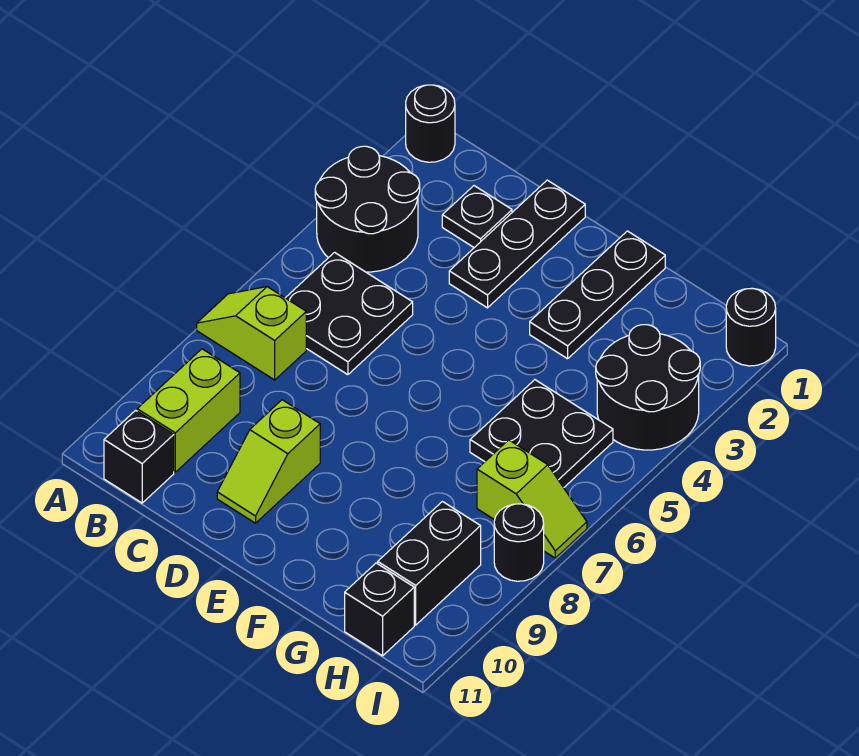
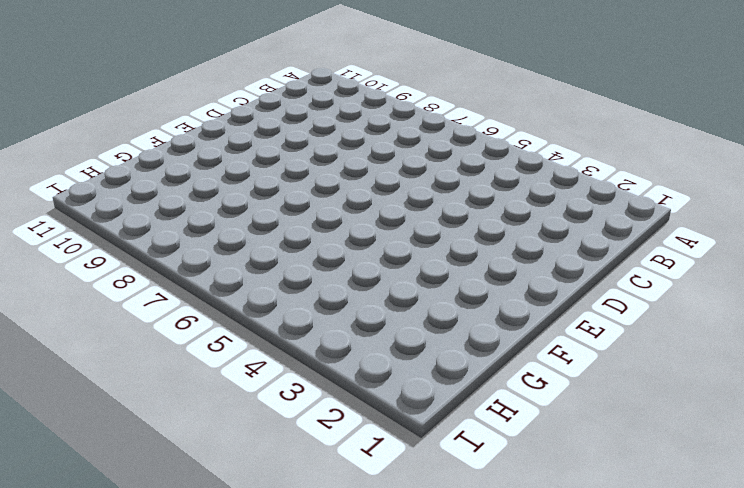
none -> black 1x1 round brick [406,85,455,162]
none -> black 2x2 round brick [315,146,420,272]
none -> lime 1x2 slope [197,287,306,380]

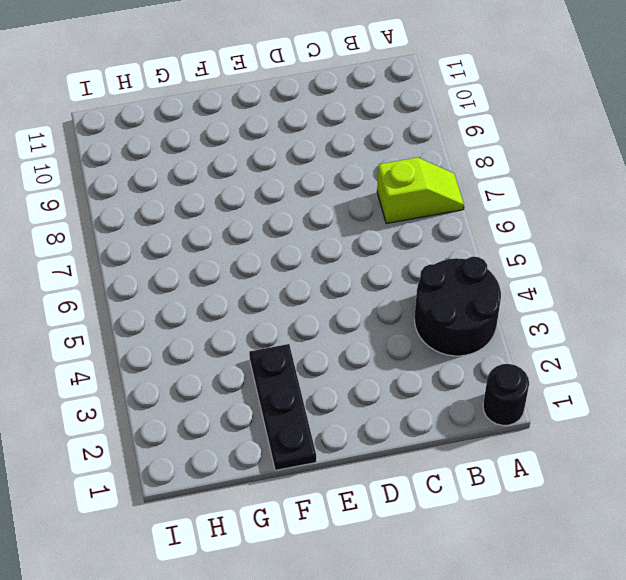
none -> black 2x2 plate [286,252,413,375]
none -> lime 1x2 brick [137,349,240,472]
none -> black 1x1 brick [104,410,174,503]

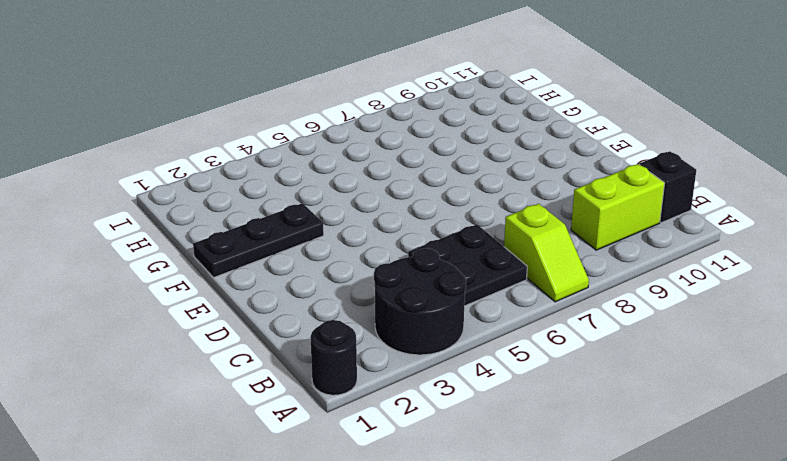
none -> black 1x1 plate [442,186,512,248]
none -> black 1x3 plate [449,180,585,308]
none -> lime 1x2 slope [217,400,320,523]

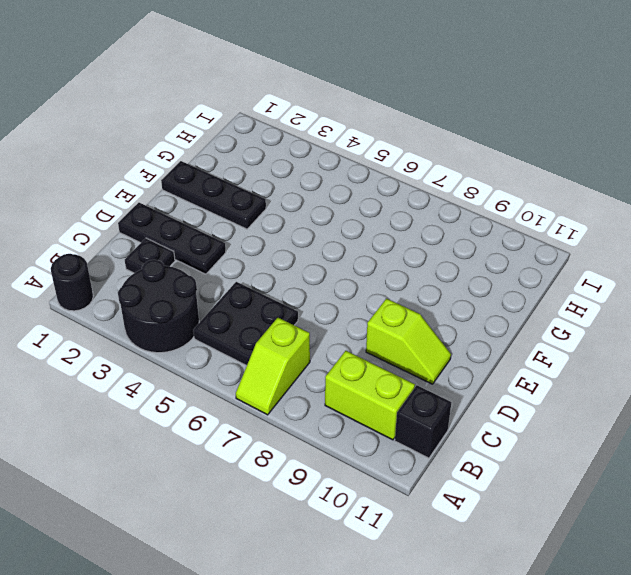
none -> black 2x2 plate [470,380,613,488]
none -> black 2x2 round brick [596,325,700,450]
none -> lime 1x2 slope [477,440,587,558]

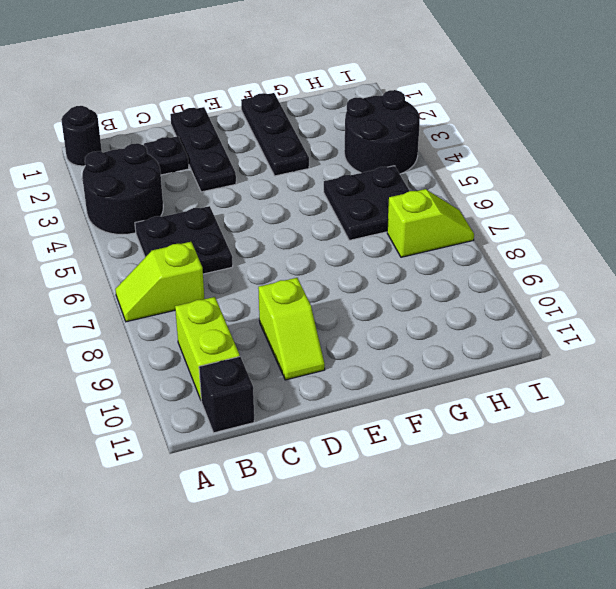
none -> black 1x2 brick [378,502,481,625]
none -> black 1x1 brick [345,563,414,656]
none -> black 1x1 round brick [726,288,776,366]

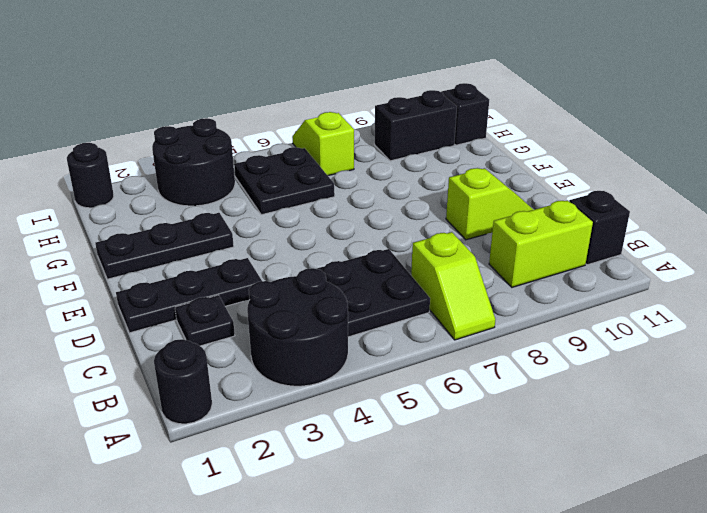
none -> black 1x1 round brick [494,504,544,581]

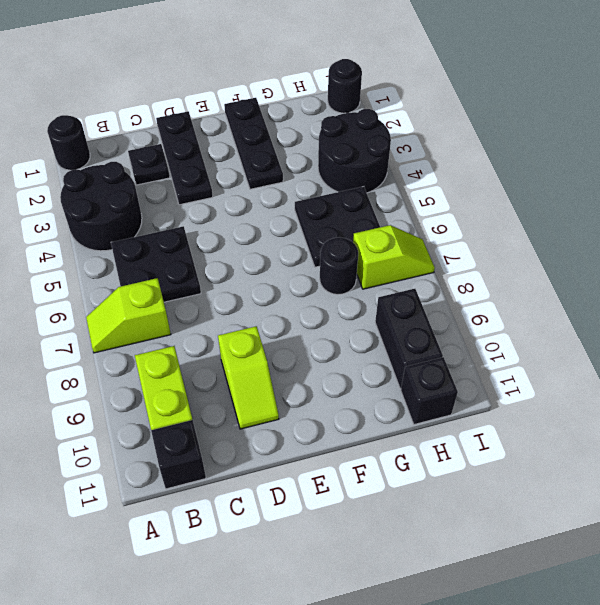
black 1x1 round brick [320,237,358,295] -> black 1x1 round brick moved to [494,504,544,581]

